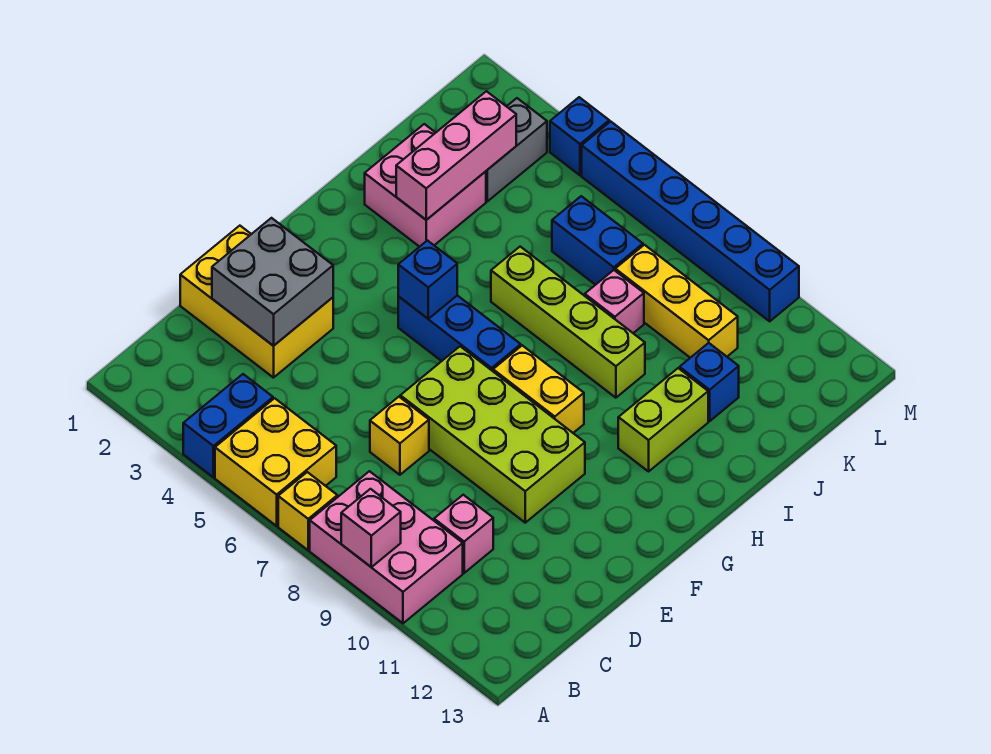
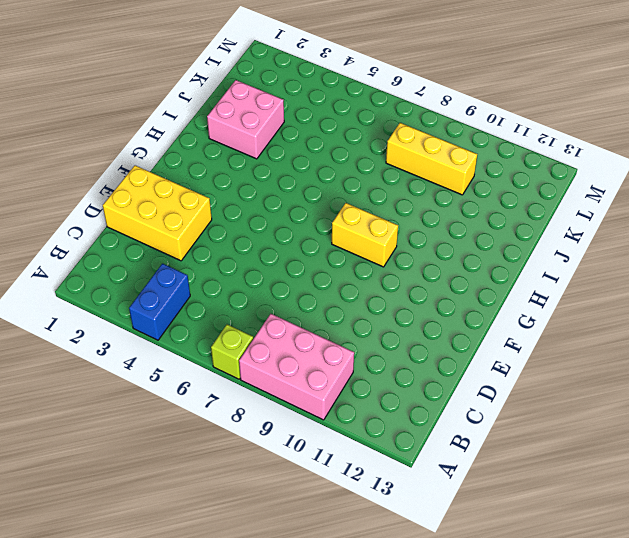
lime 1x1 brick [211,325,253,379] -> yellow 1x1 brick [278,472,337,550]
none -> yellow 2x2 brick [215,398,336,526]
none -> pink 1x1 brick [434,495,493,573]
none -> yellow 1x1 brick [370,397,429,475]

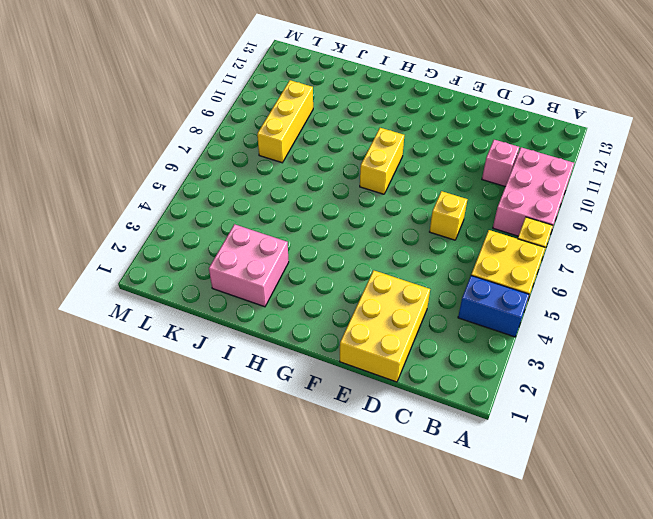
none -> lime 2x4 brick [400,346,585,523]
none -> blue 1x3 brick [398,295,521,371]
none -> lime 1x2 brick [618,368,708,471]

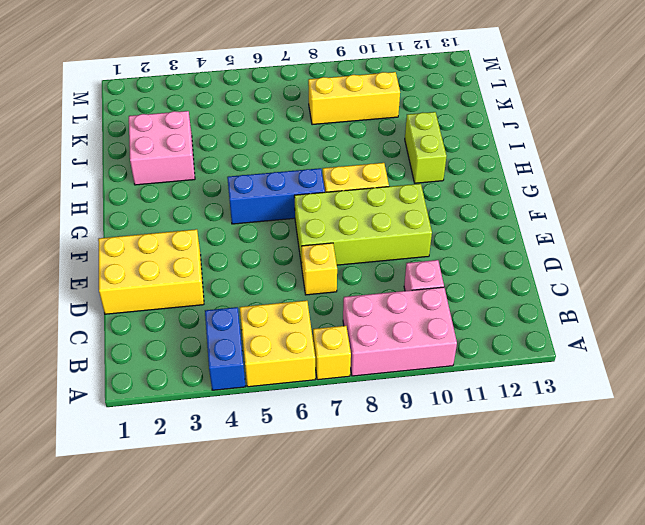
none -> lime 1x4 brick [491,247,645,398]
none -> pink 1x1 brick [585,270,644,333]
none -> blue 1x1 brick [680,343,739,421]

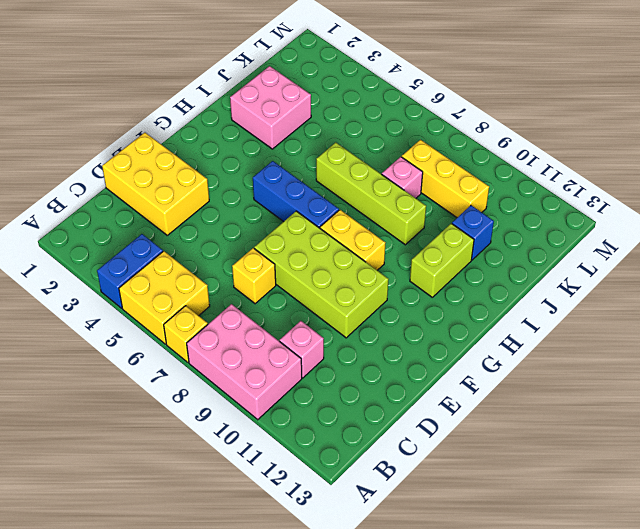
none -> grey 1x2 brick [486,98,547,201]
none -> blue 1x2 brick [552,196,643,285]
none -> blue 1x1 brick [550,97,609,175]

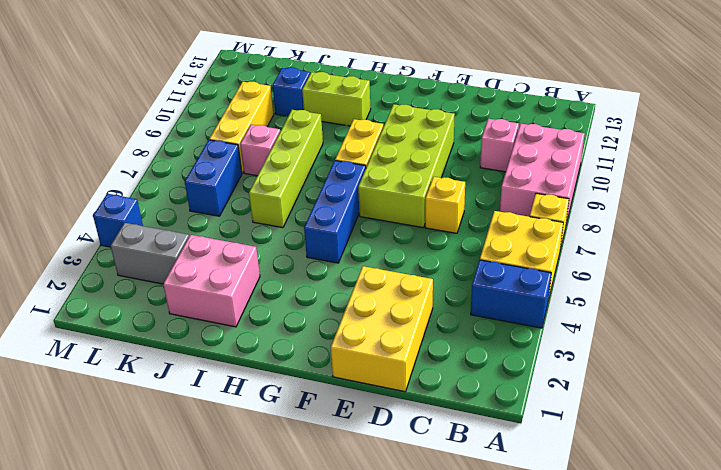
none -> blue 1x6 brick [582,122,799,321]
none -> pink 1x1 brick [341,489,401,567]
none -> grey 2x2 brick [212,218,333,346]

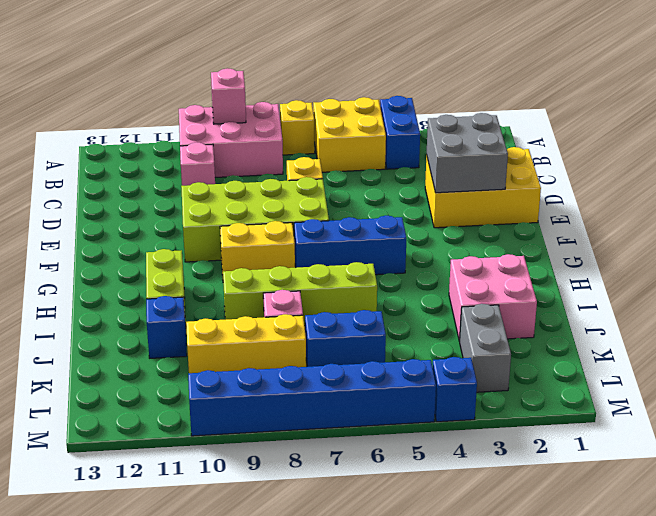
none -> blue 1x1 brick [398,241,457,319]
none -> pink 1x3 brick [396,91,516,220]

